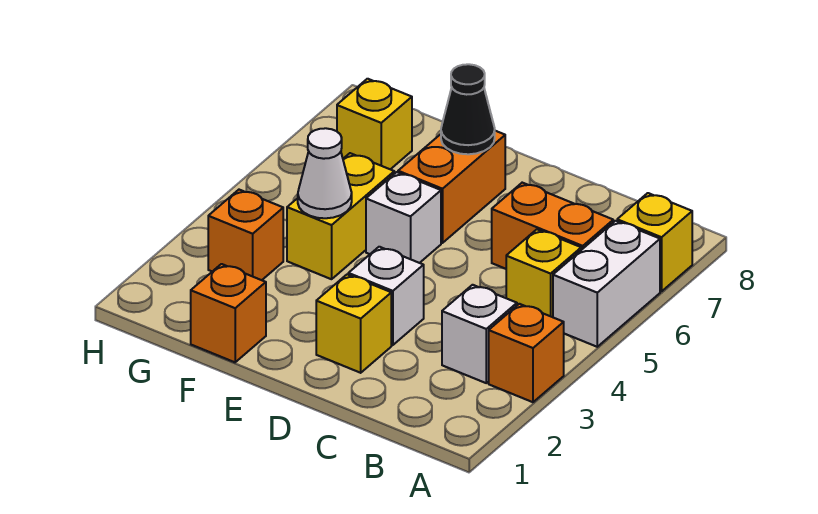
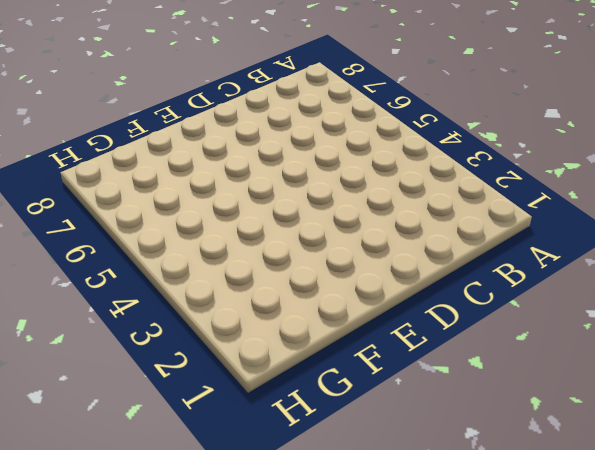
none -> orange 1x1 brick [489,304,564,402]
none -> white 1x2 brick [553,221,660,347]
none -> yellow 1x1 brick [617,193,692,291]

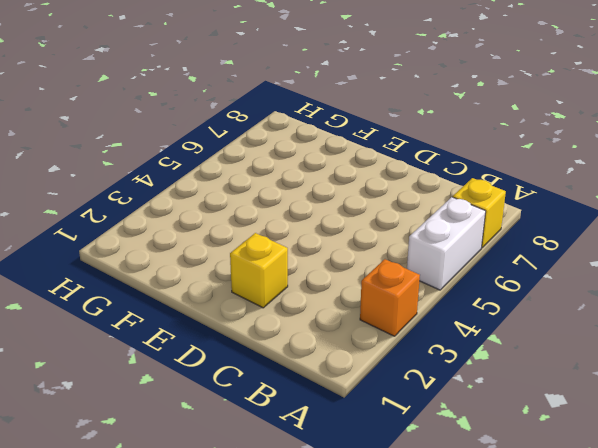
none -> white 1x1 brick [442,285,517,383]
none -> yellow 1x1 brick [506,229,581,317]
none -> orange 1x2 brick [492,183,613,269]

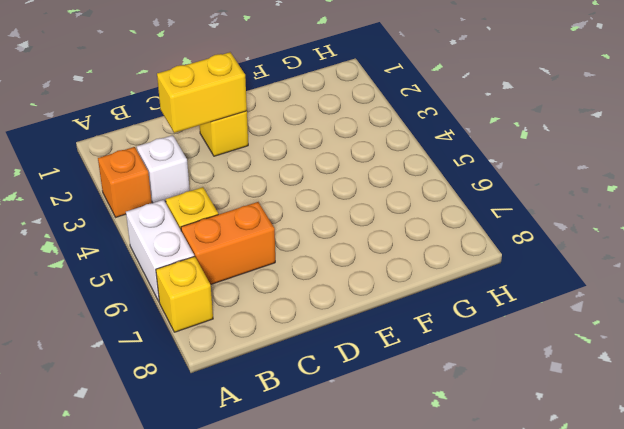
yellow 1x2 brick [157,52,247,133] -> yellow 1x2 brick turned to [287,153,394,279]
none -> white 1x1 brick [348,247,424,345]
none -> white 1x1 brick [366,172,441,263]
none -> orange 1x2 brick [398,131,505,243]

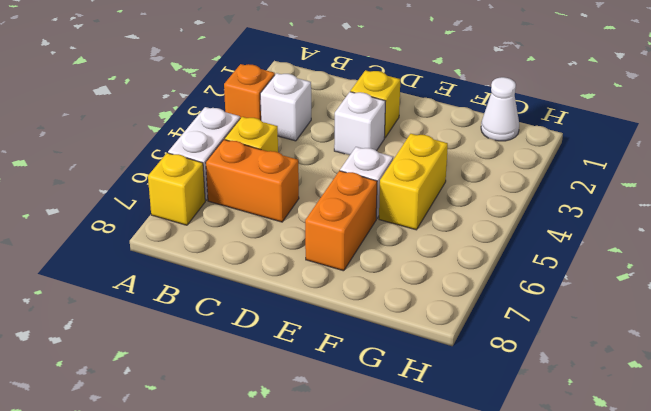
white 1x1 cone [481,77,519,141] -> white 1x1 cone moved to [298,128,352,218]
none -> orange 1x1 brick [191,264,266,362]
none -> orange 1x1 brick [208,190,283,280]
none -> yellow 1x1 brick [337,79,412,169]

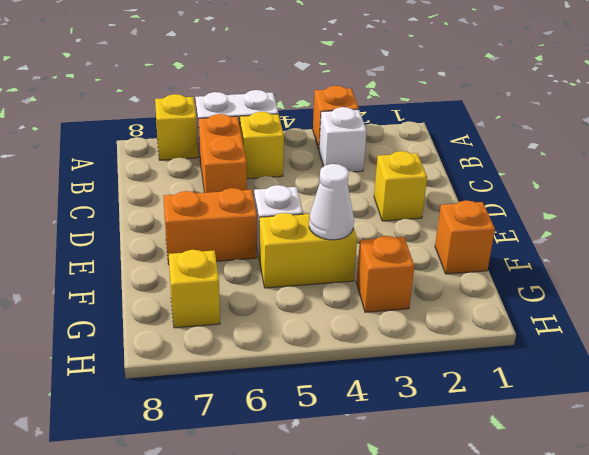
none -> white 1x1 brick [348,247,424,345]
none -> black 1x1 cone [441,64,495,154]

